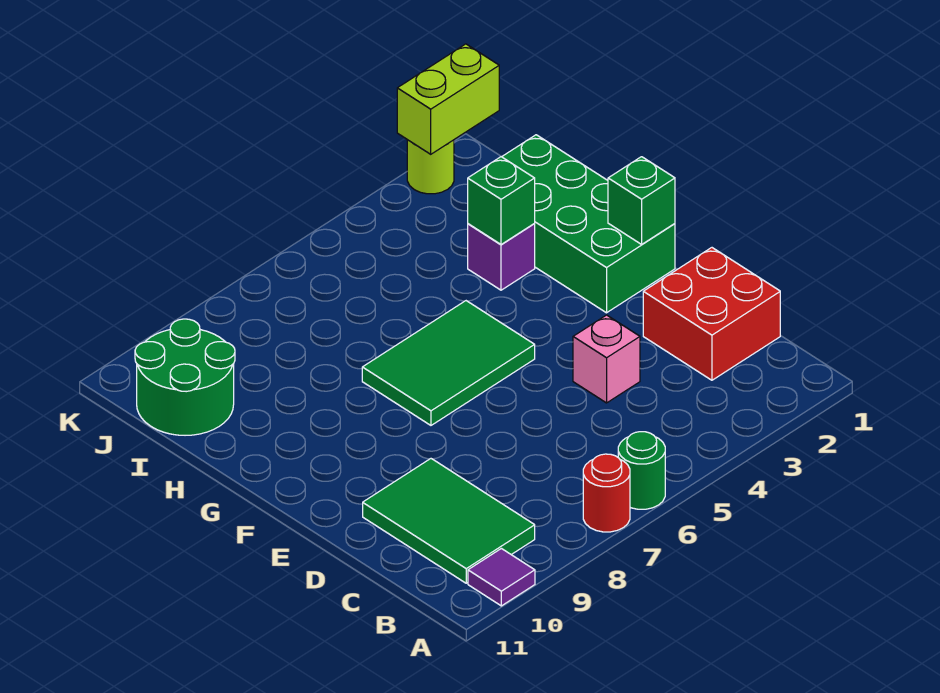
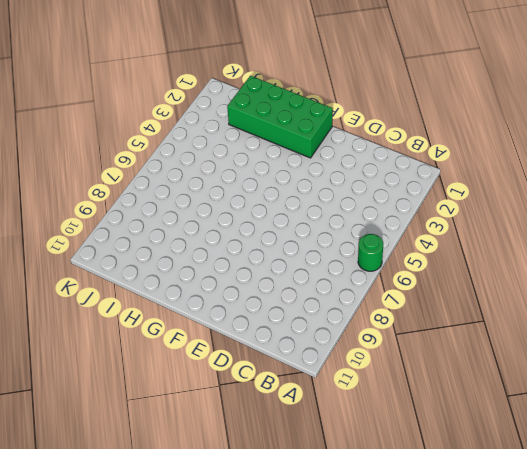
none -> red 1x1 round brick [583,454,630,532]
none -> purple 1x1 tile [468,549,535,606]
none -> green 2x3 tile [363,459,535,583]

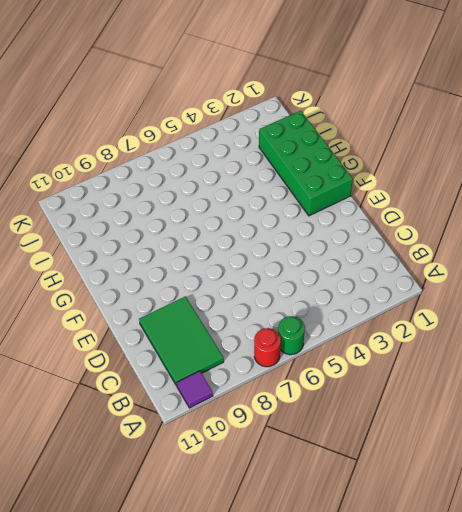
none -> red 2x2 brick [643,248,780,380]
none -> pink 1x1 brick [573,315,640,403]
none -> green 2x3 tile [362,301,535,425]

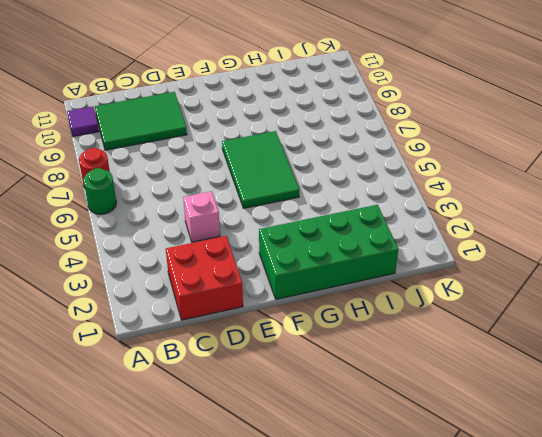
none -> purple 1x1 brick [468,224,535,290]
none -> green 2x2 round brick [135,319,235,435]
none -> lime 1x1 round brick [407,140,454,194]

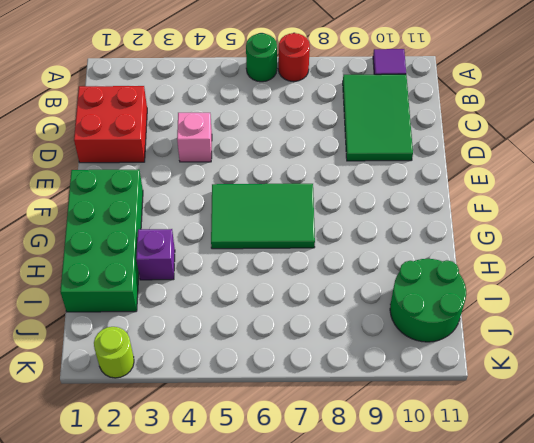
none -> green 1x1 brick [608,157,675,244]
none -> green 1x1 brick [468,157,535,244]
none -> lime 1x2 brick [397,44,499,154]

